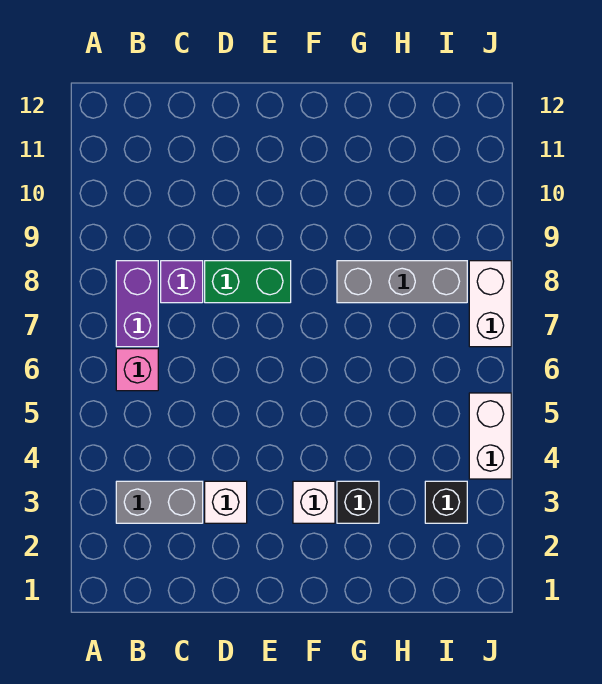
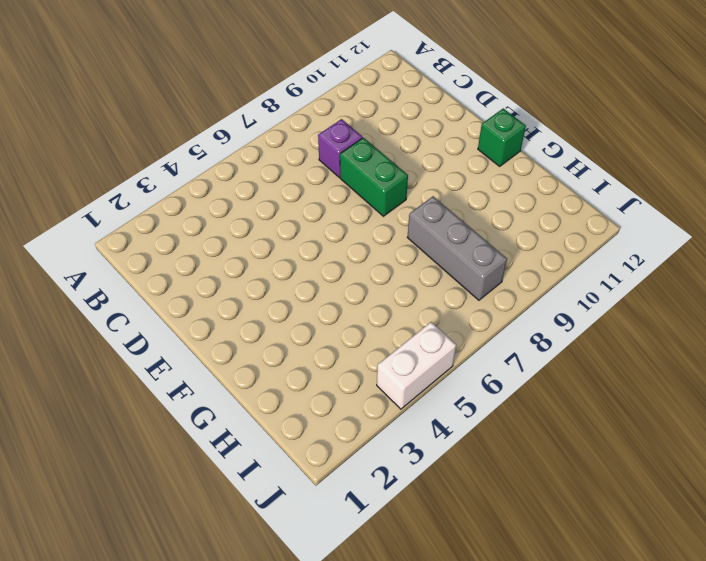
green 1x1 brick [478,108,526,166] -> none
none -> grey 1x2 brick [116,481,203,523]
none -> pink 1x1 brick [116,349,158,391]
none -> purple 1x2 brick [116,261,158,347]

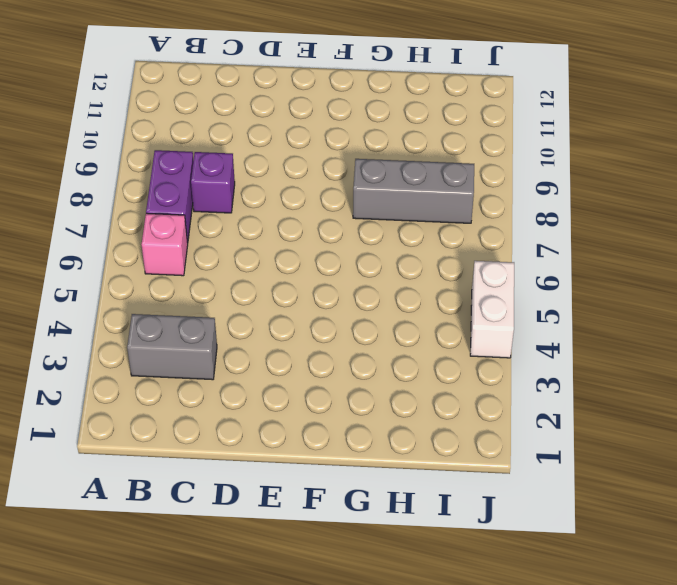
none -> white 1x1 brick [205,481,247,523]
none -> green 1x2 brick [205,261,291,303]
none -> white 1x1 brick [293,481,335,523]

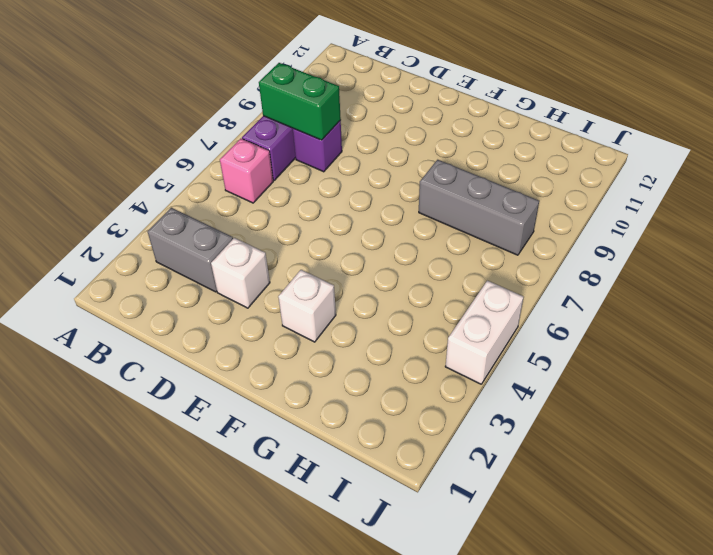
green 1x2 brick [259,63,341,140] -> green 1x2 brick moved to [205,261,291,303]
none -> black 1x1 brick [337,481,379,523]
none -> black 1x1 brick [425,481,467,523]
none -> white 1x2 brick [469,261,511,347]

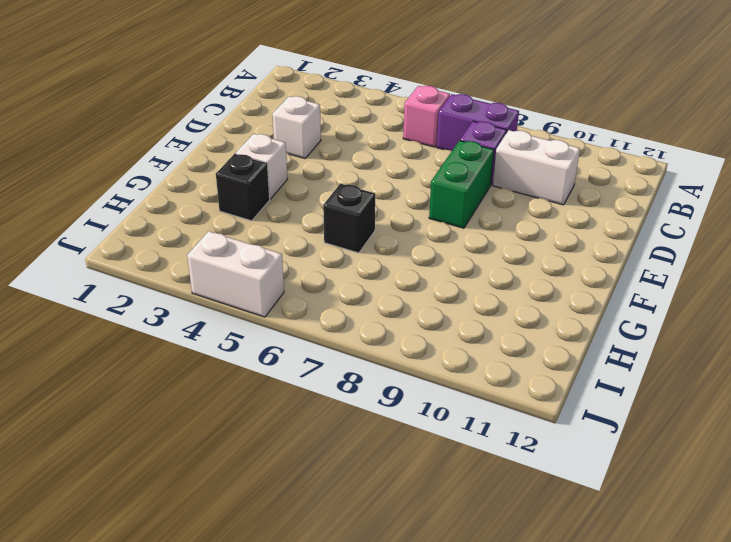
white 1x2 brick [493,130,580,205] -> white 1x2 brick moved to [469,261,511,347]
black 1x1 brick [323,184,375,253] -> black 1x1 brick moved to [425,481,467,523]
none -> grey 1x2 brick [116,481,203,523]
none -> grey 1x3 brick [337,261,467,303]

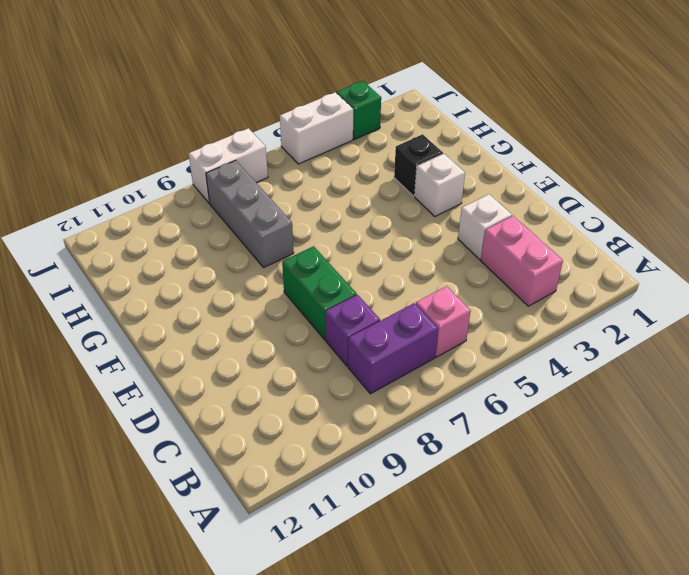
pink 1x2 brick [481,216,563,306] -> grey 1x2 brick [116,481,203,523]
green 1x1 brick [337,81,381,139] -> none
none -> black 1x1 brick [425,481,467,523]

